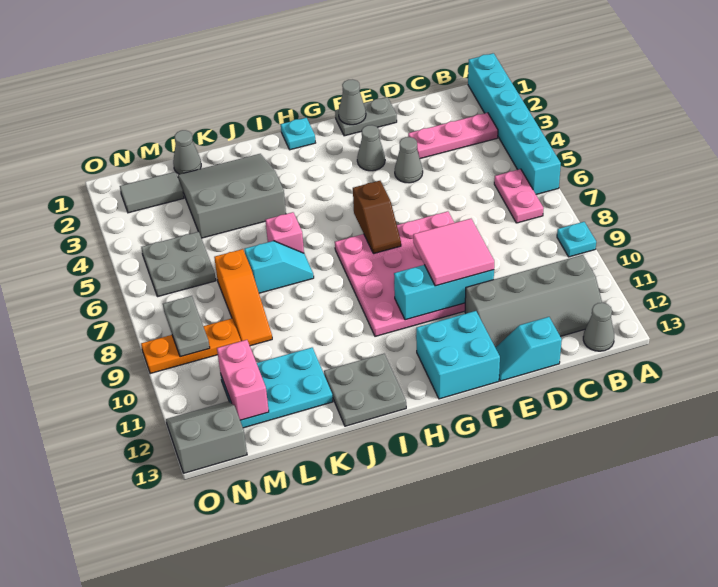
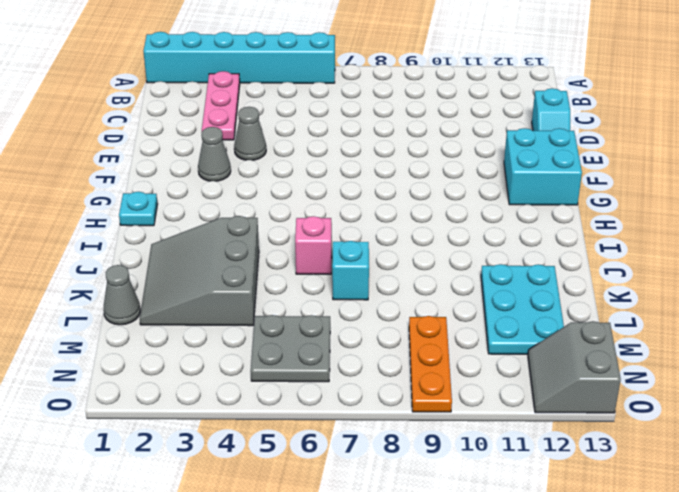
none -> cyan 1x1 plate [557,222,596,257]
none -> pink 1x2 plate [494,169,544,223]
none -> grey 2x4 slope [465,255,602,348]
none -> grey 1x1 cone [583,303,614,351]

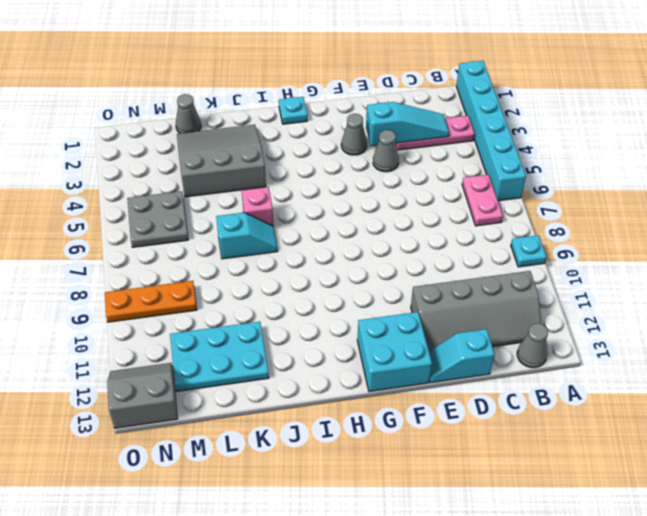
cyan 1x3 slope [366,102,449,146] -> none
none -> grey 1x2 plate [335,97,397,136]
none -> pink 4x4 plate [335,211,465,336]
none -> grey 2x2 plate [324,354,406,426]
none -> orange 1x3 slope [214,249,272,346]

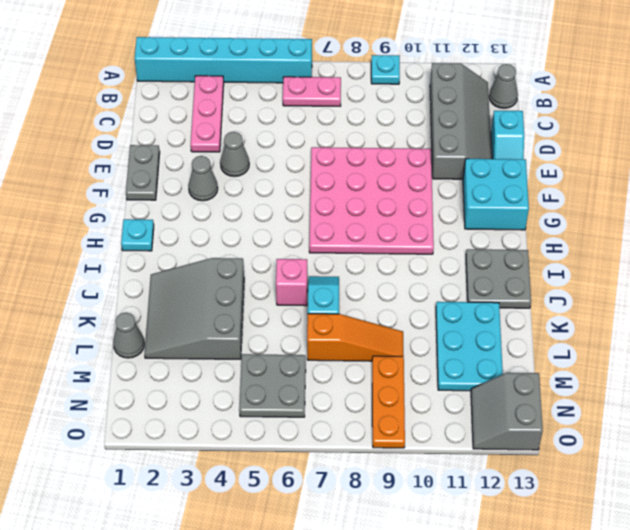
none -> grey 1x2 tile [120,172,184,213]
none -> cyan 1x3 brick [394,265,494,320]
none -> grey 1x1 cone [338,79,366,125]
none -> brown 1x2 slope [353,181,401,254]

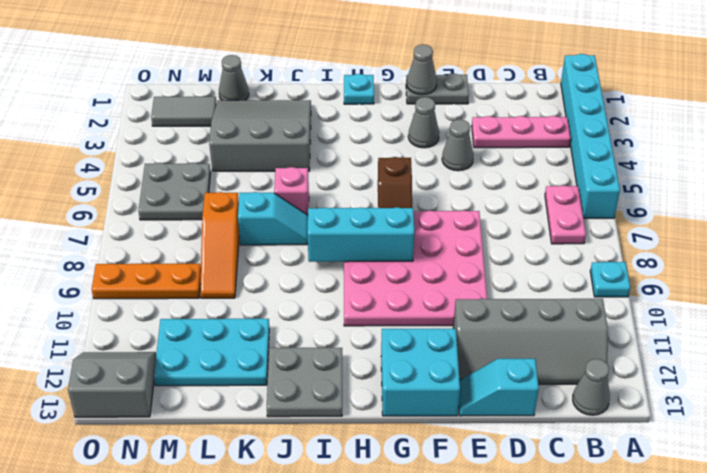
cyan 1x3 brick [308,207,414,262] -> cyan 1x3 brick moved to [394,265,494,320]
none -> pink 1x2 brick [217,340,269,420]
none -> grey 1x2 plate [163,296,210,357]
none -> pink 2x2 tile [413,219,494,286]

